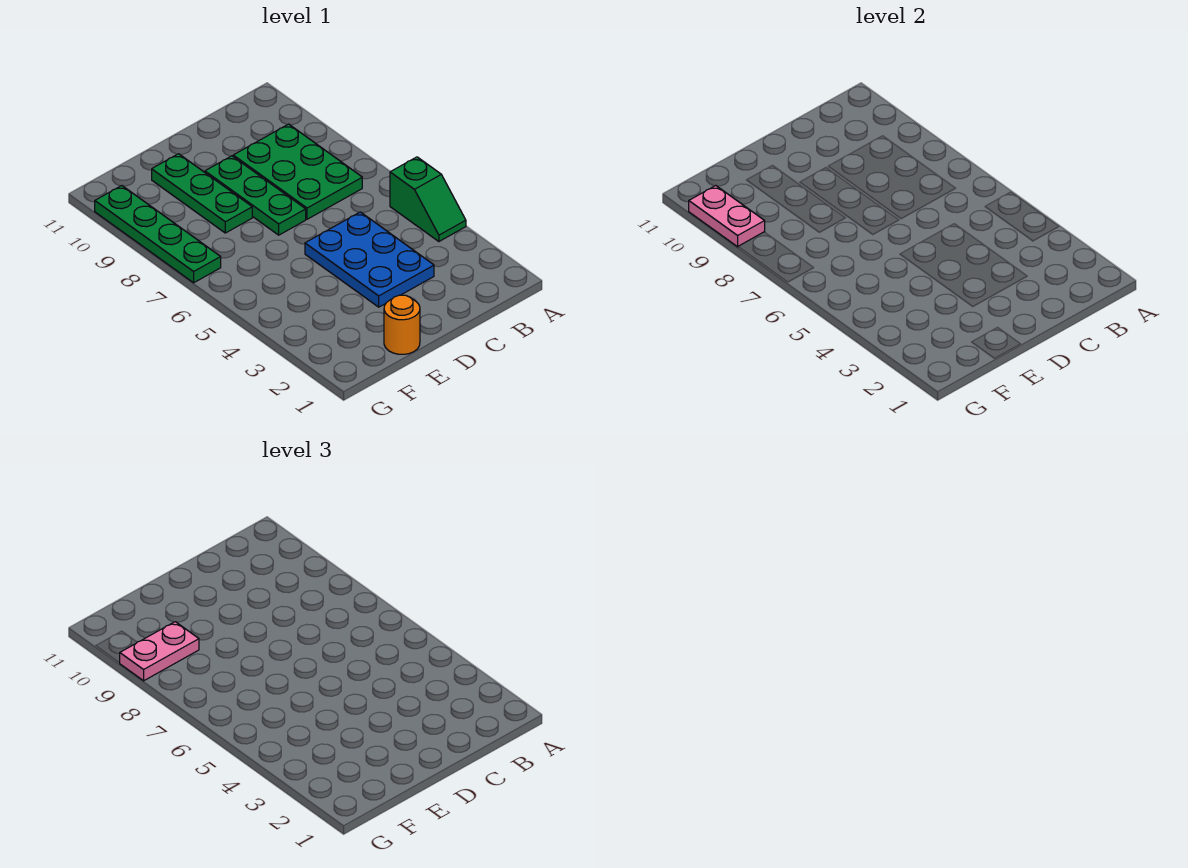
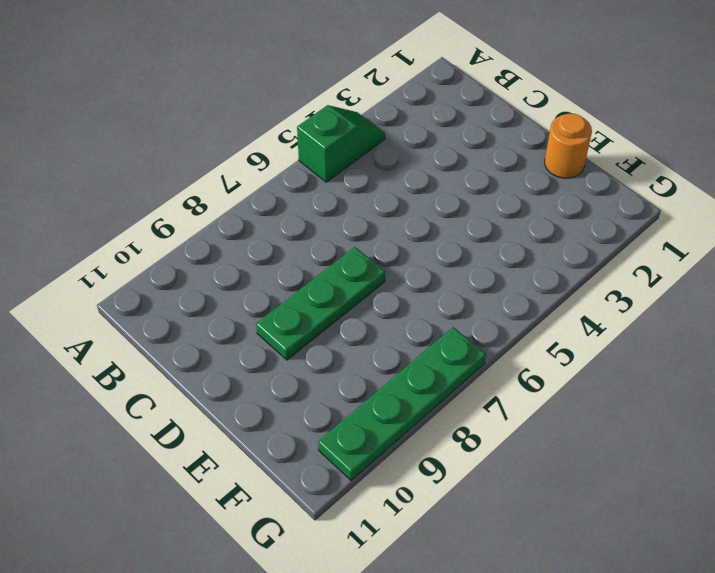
none -> green 2x3 plate [233,124,362,219]
none -> blue 2x3 plate [305,212,434,307]

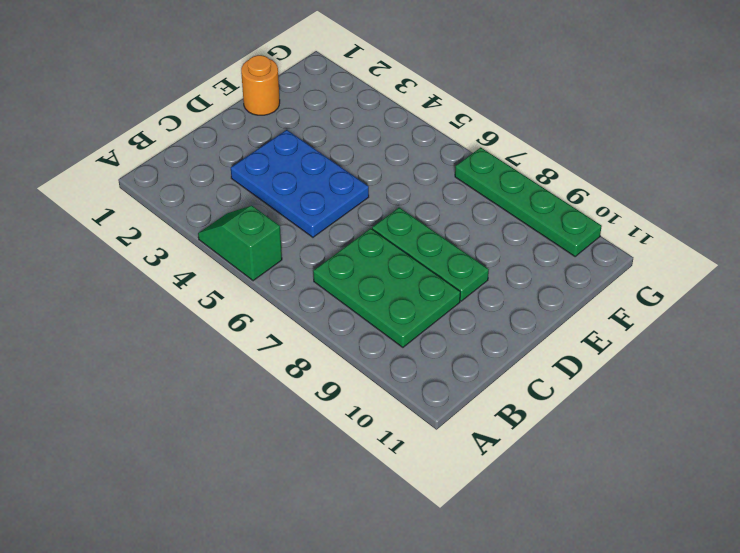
none -> green 1x3 plate [152,154,252,233]
none -> pink 1x2 plate [689,186,765,247]

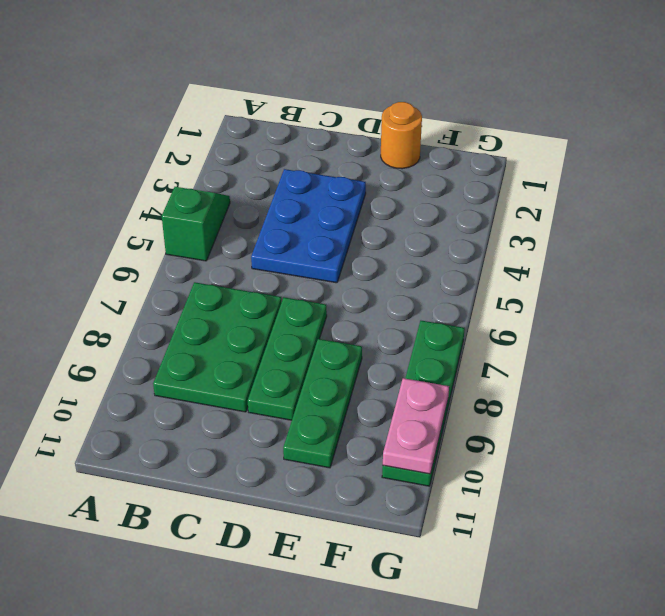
none -> pink 1x2 plate [120,622,199,681]

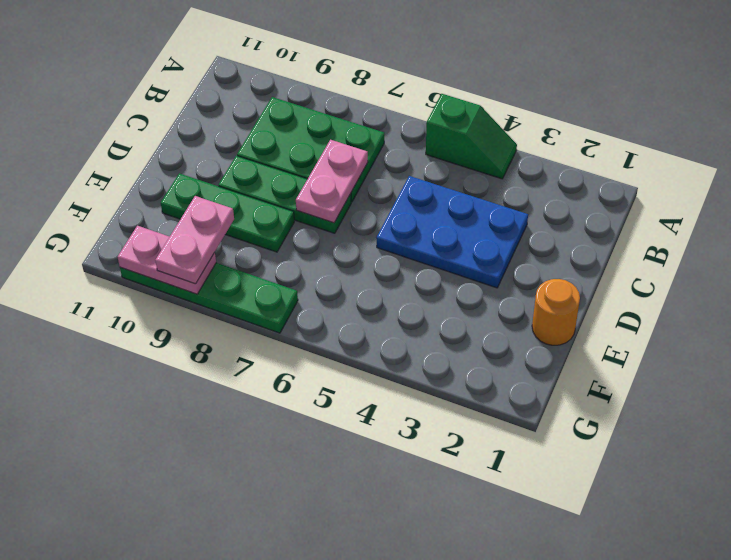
pink 1x2 plate [296,140,368,223] -> none

